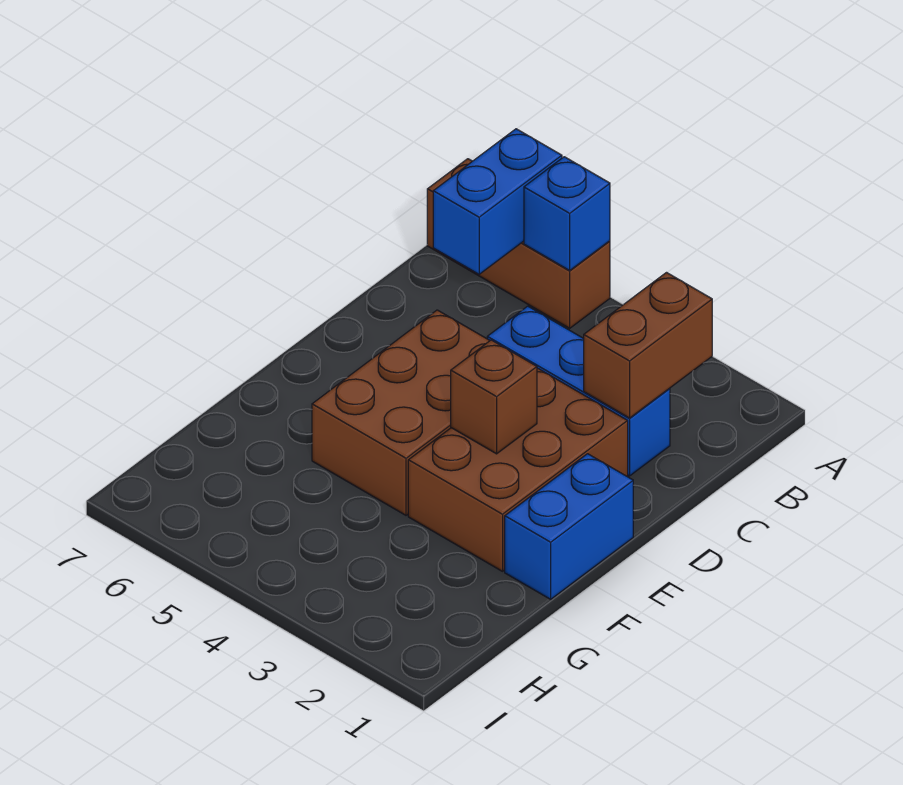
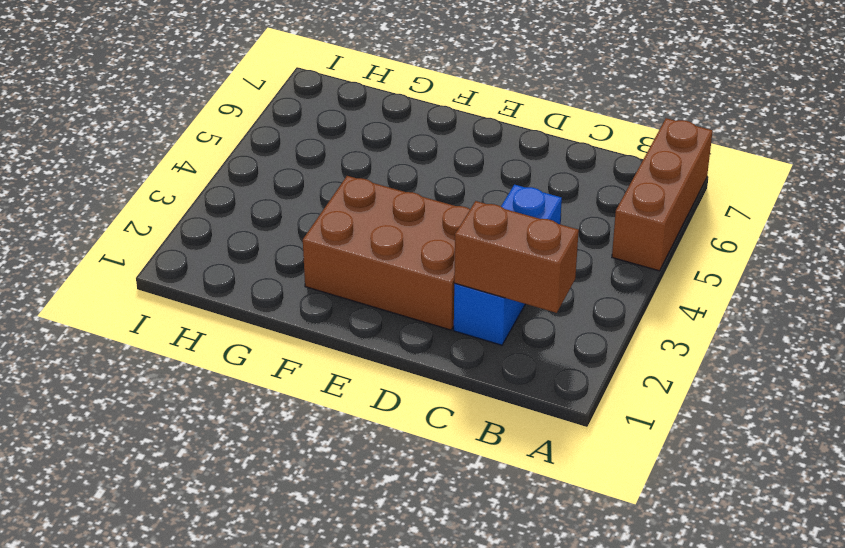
none -> brown 2x3 brick [312,310,490,515]
none -> blue 1x2 brick [505,454,633,599]

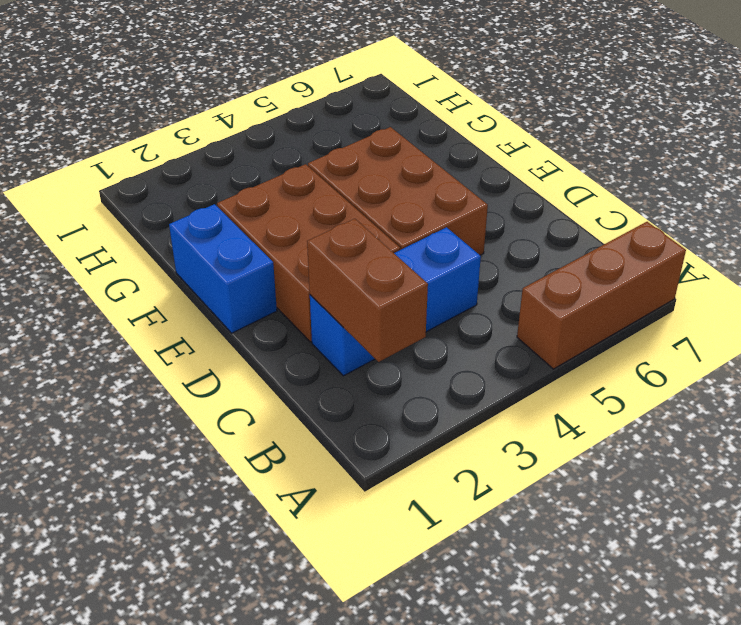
none -> blue 1x1 brick [524,157,610,270]
none -> blue 1x2 brick [433,129,562,274]

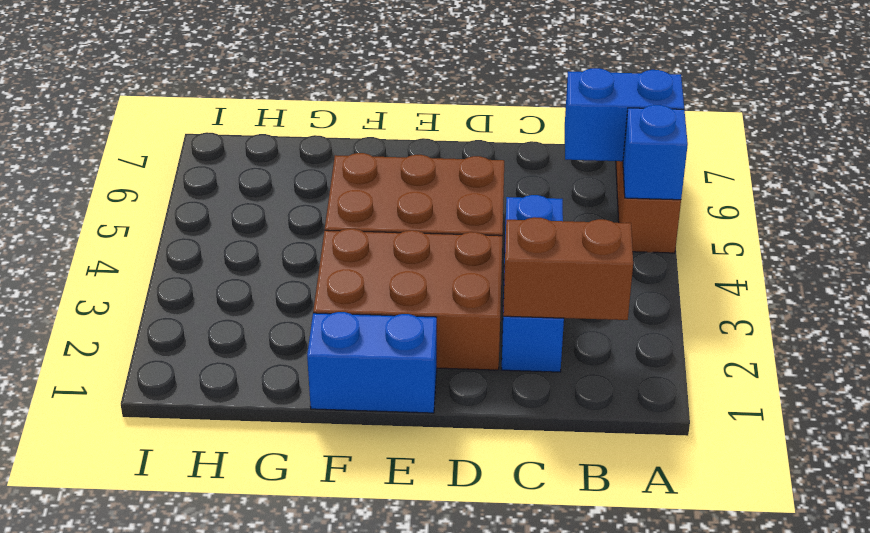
none -> brown 1x1 brick [451,340,537,454]

